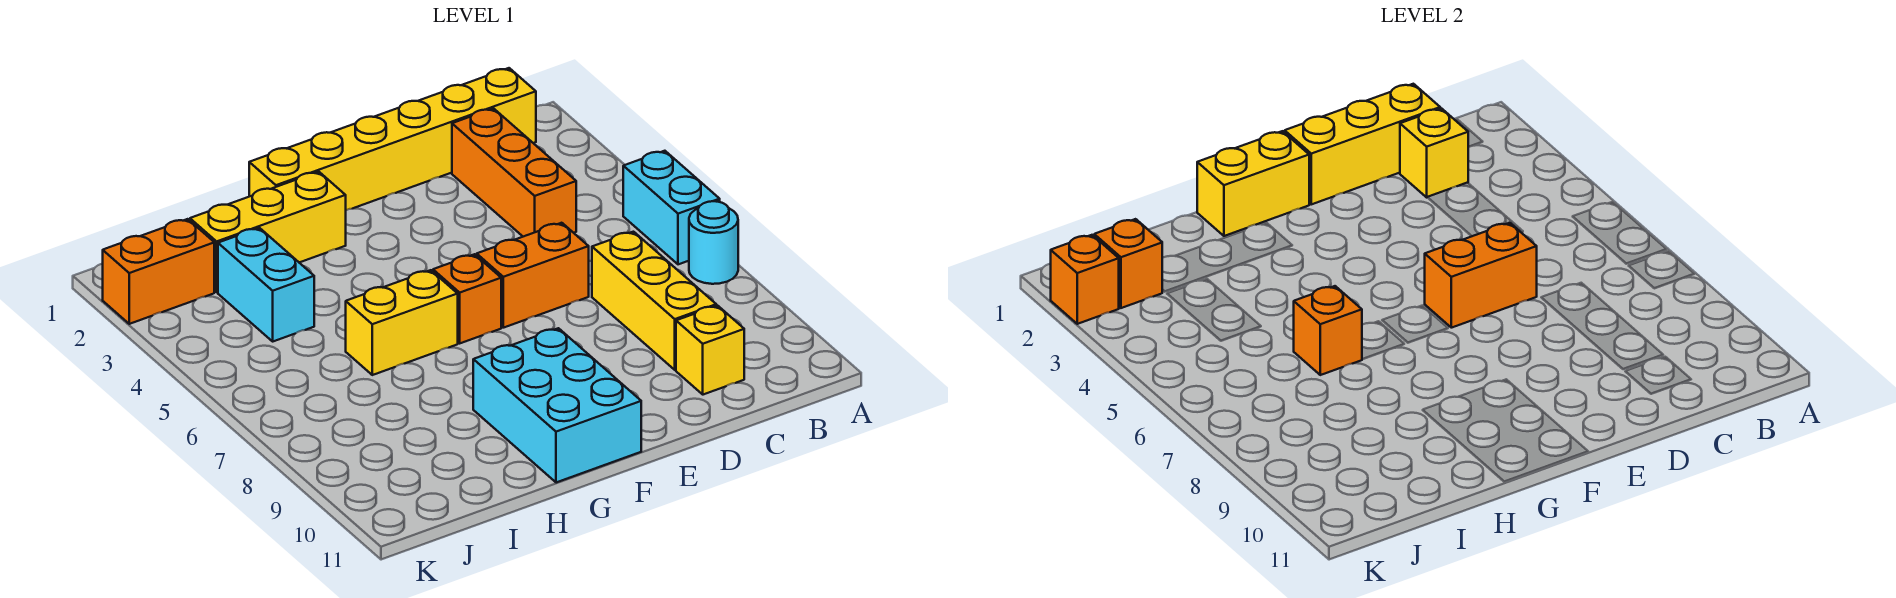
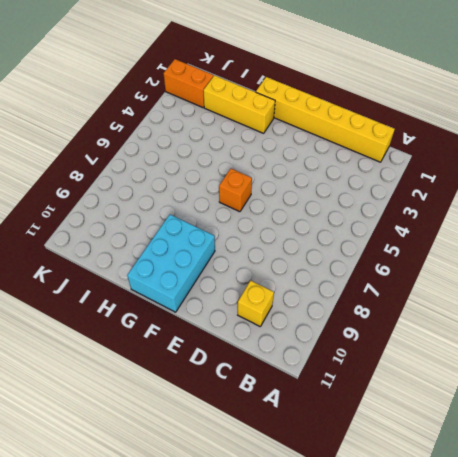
none -> cyan 1x2 brick [623,151,720,264]
none -> cyan 1x1 round brick [689,201,738,284]
none -> orange 1x3 brick [452,108,576,237]

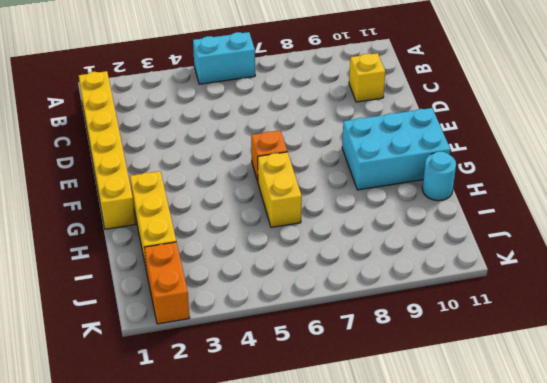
cyan 1x1 round brick [422,151,456,201] -> cyan 1x1 round brick moved to [689,201,738,284]
none -> orange 1x3 brick [452,108,576,237]
none -> yellow 1x3 brick [592,232,716,370]
none -> orange 1x2 brick [477,223,589,328]

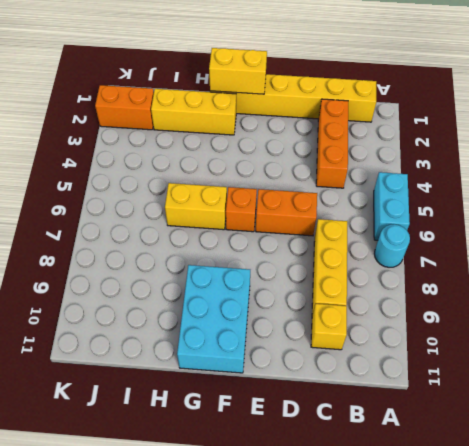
none -> cyan 1x2 brick [218,228,314,341]
none -> yellow 1x3 brick [1285,84,1440,204]
none -> yellow 1x1 brick [1400,108,1468,197]

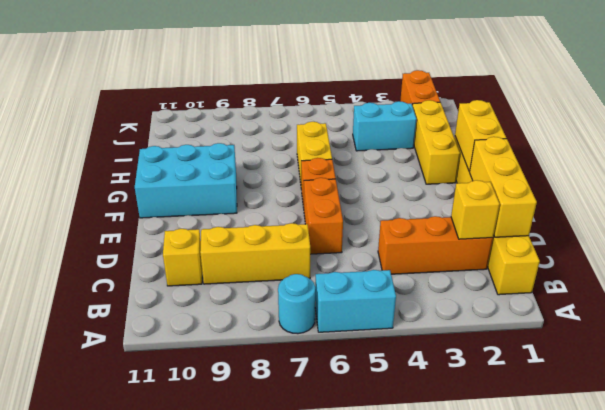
none -> orange 1x2 brick [1425,223,1537,328]
none -> orange 1x1 brick [1294,286,1362,375]
none -> orange 1x1 brick [1094,219,1162,308]

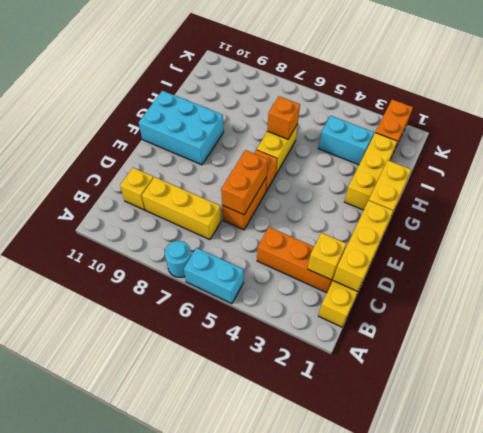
none -> orange 1x1 brick [1094,219,1162,308]
none -> orange 1x1 brick [1051,235,1119,324]

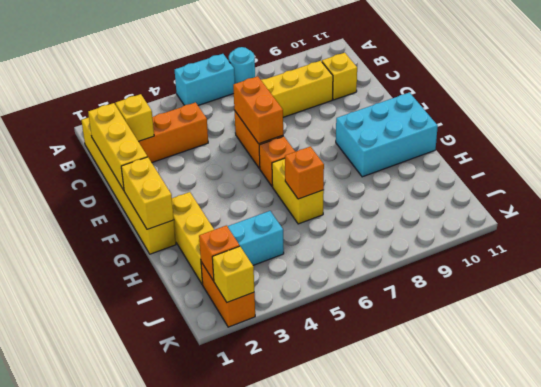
yellow 1x1 brick [212,246,254,302] -> orange 1x1 brick [1051,235,1119,324]

